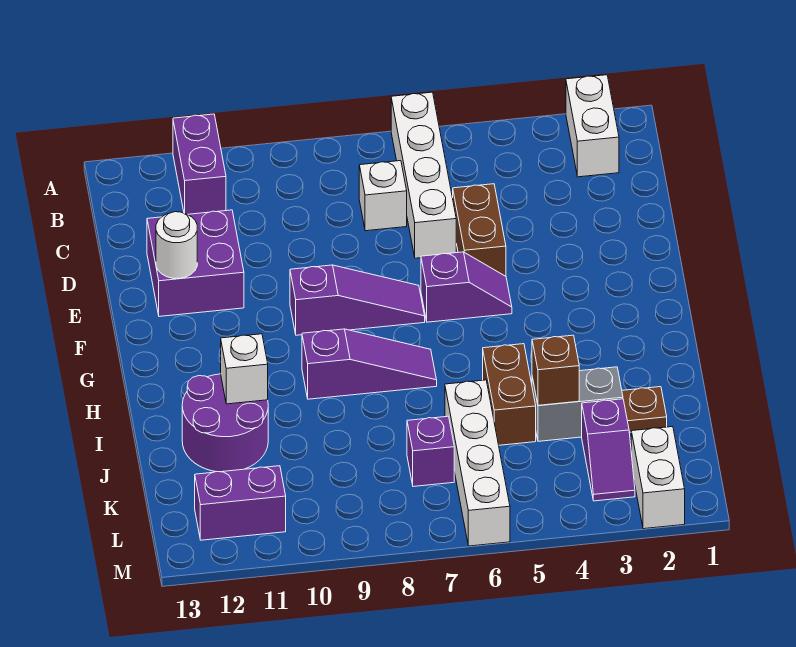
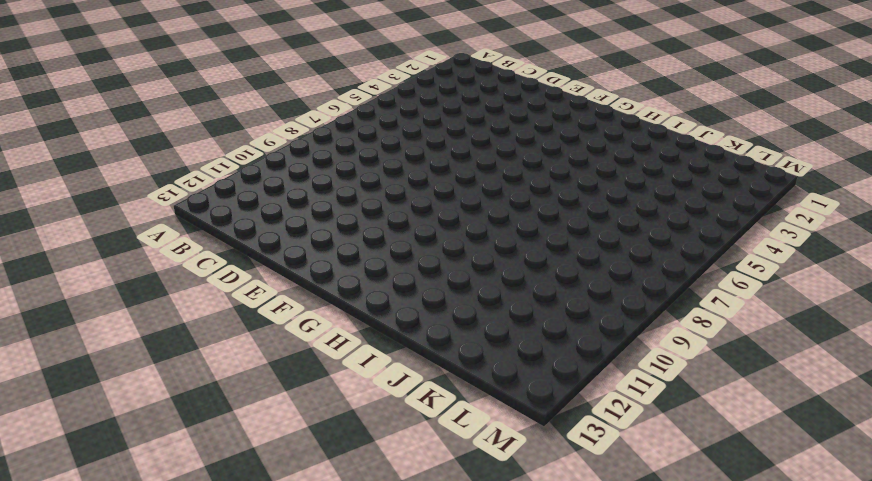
none -> white 1x2 brick [566,75,619,177]
none -> white 1x4 brick [391,92,456,258]
none -> purple 1x2 brick [173,114,226,214]

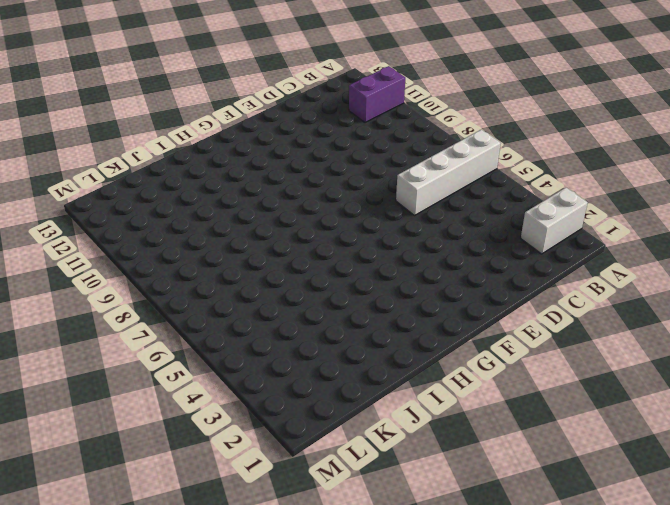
none -> white 1x1 brick [359,161,407,231]
none -> brown 1x2 brick [453,184,506,276]
none -> purple 2x2 brick [147,210,244,316]

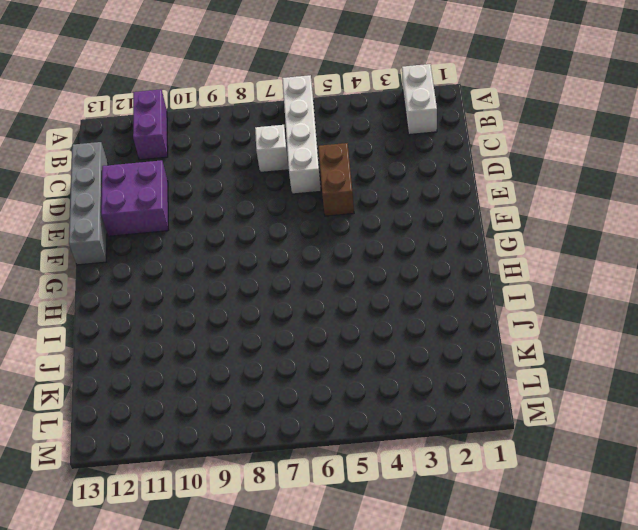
grey 1x4 brick [69,142,108,265] -> none
none -> purple 1x2 slope [421,252,512,322]
none -> purple 1x3 slope [290,265,425,335]
none -> purple 1x3 slope [302,329,437,399]

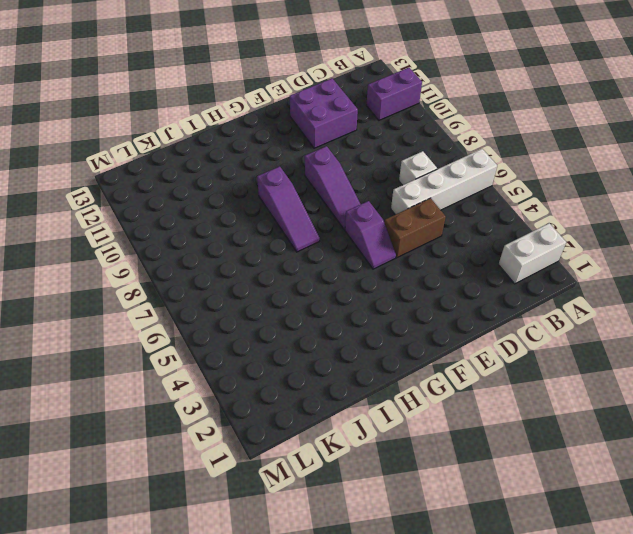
none -> brown 1x2 brick [483,344,536,445]
none -> purple 2x2 round brick [182,374,268,472]
none -> brown 1x1 plate [622,387,667,432]

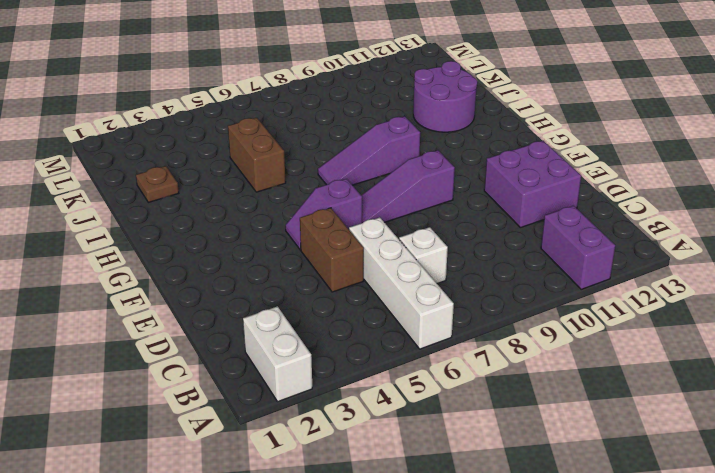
none -> grey 1x2 brick [532,367,623,441]
none -> white 1x4 brick [445,380,510,546]
none -> purple 1x2 slope [582,399,635,501]

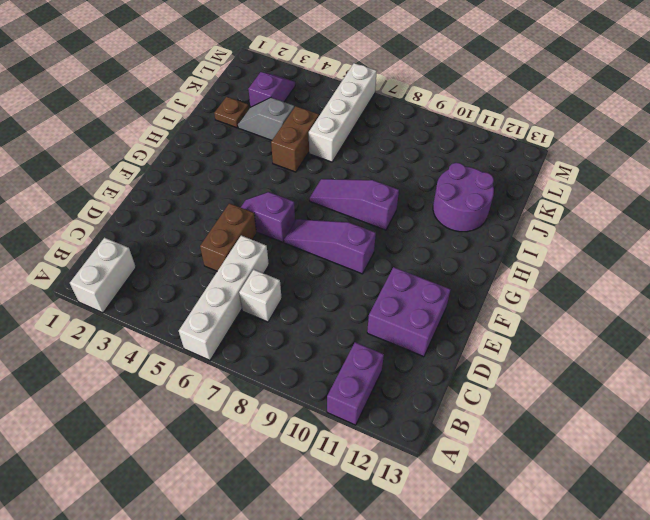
grey 1x2 slope [238,98,294,140] -> grey 1x2 brick [532,367,623,441]
none -> purple 1x1 brick [407,416,454,487]
none -> white 1x2 brick [631,427,685,529]
none -> purple 1x2 brick [195,466,286,540]

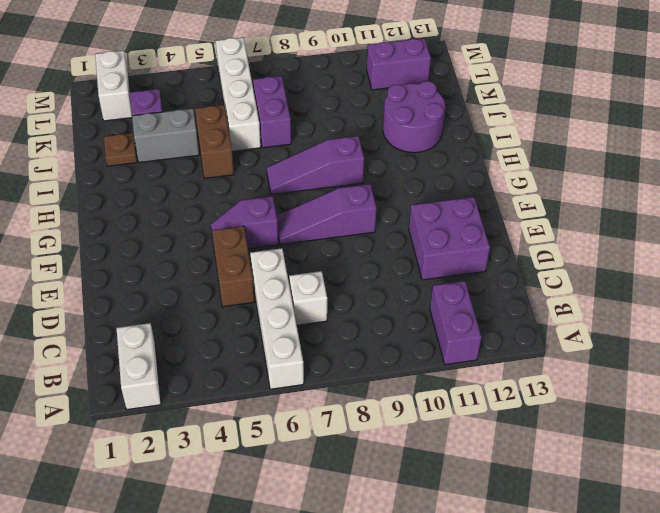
purple 1x2 brick [253,76,291,148] -> purple 1x1 brick [407,416,454,487]
none -> white 1x1 round brick [156,212,197,278]
none -> white 1x1 brick [221,334,268,404]
none -> brown 1x1 brick [532,335,579,405]

